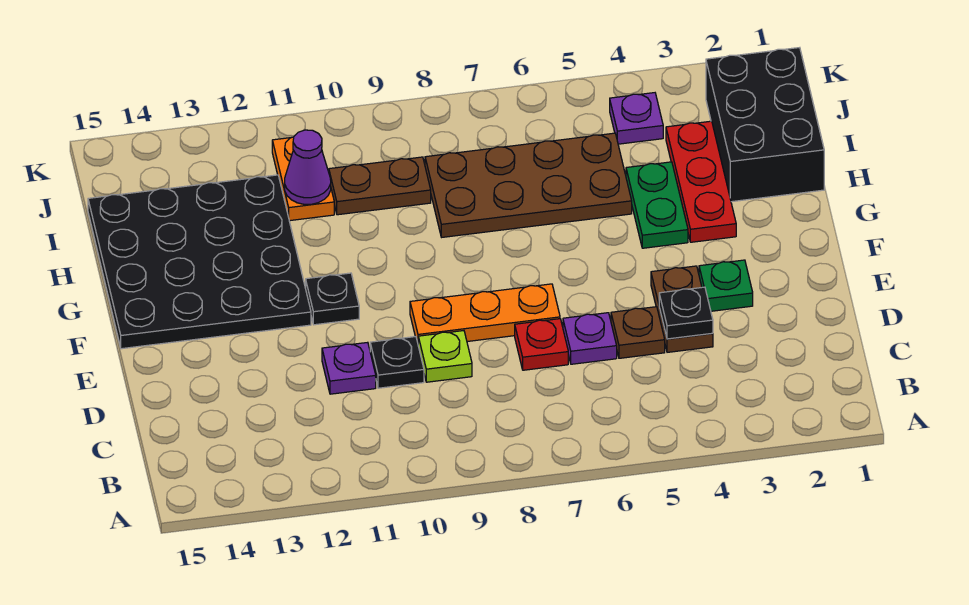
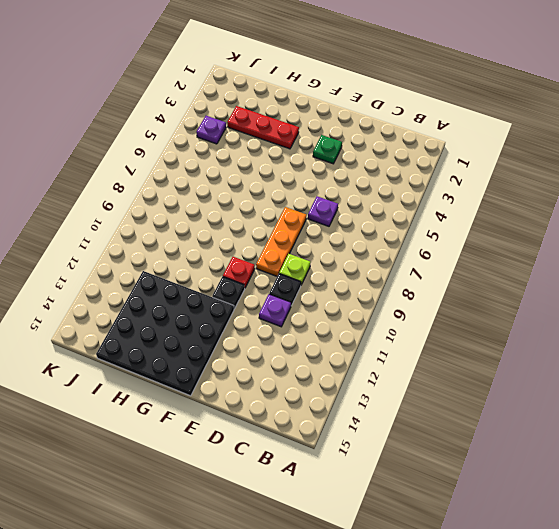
red 1x1 plate [223,257,255,288] -> red 1x1 plate moved to [515,319,568,370]
none -> brown 1x2 plate [651,266,713,352]
none -> brown 1x1 plate [611,307,665,358]
none -> green 1x2 plate [626,162,688,248]

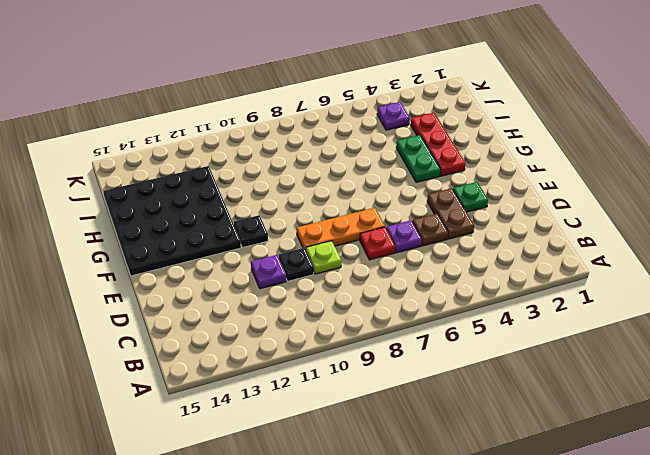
none -> black 2x3 brick [706,48,824,202]
none -> brown 2x4 plate [425,133,632,237]
none -> brown 1x2 plate [329,157,431,215]

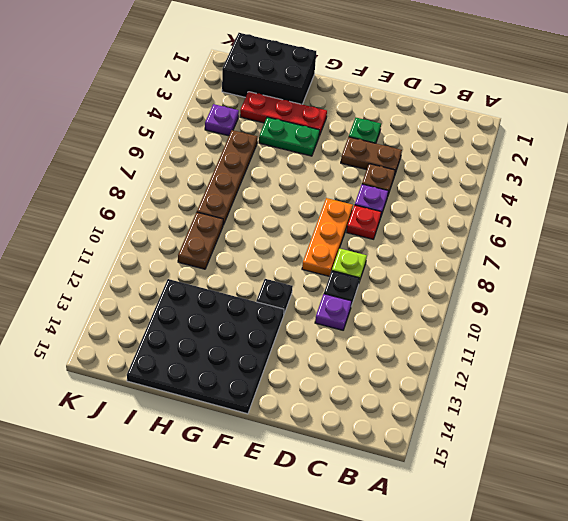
brown 1x4 plate [197,130,257,225] -> brown 2x4 plate [425,133,632,237]
none -> orange 1x2 plate [272,137,334,221]
none -> black 1x1 plate [659,287,713,339]
none -> purple 1x1 cone [285,130,331,204]

